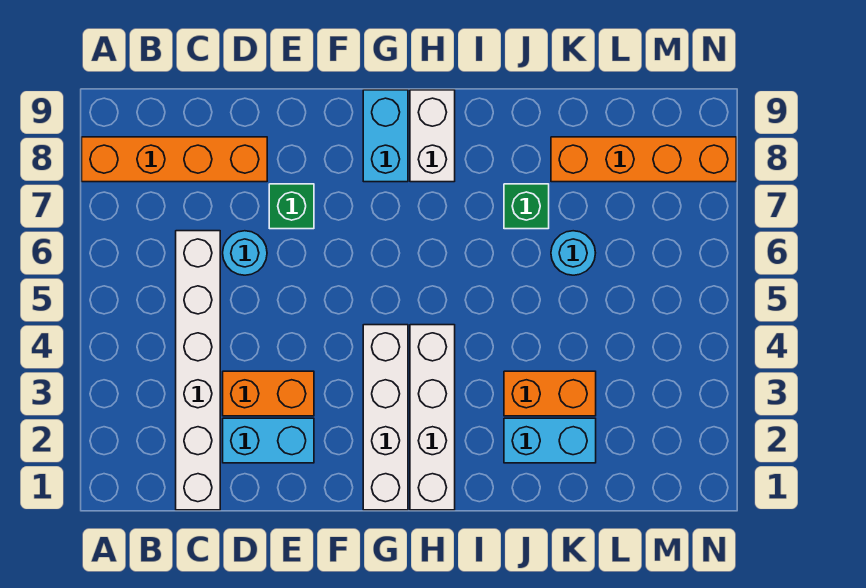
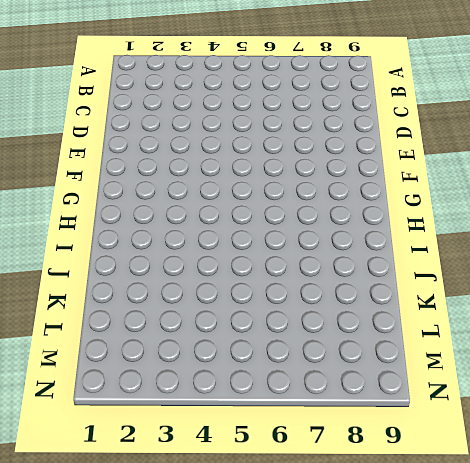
none -> orange 1x4 brick [82,137,267,182]
none -> white 1x6 brick [176,231,220,510]
none -> cyan 1x2 brick [223,418,314,463]

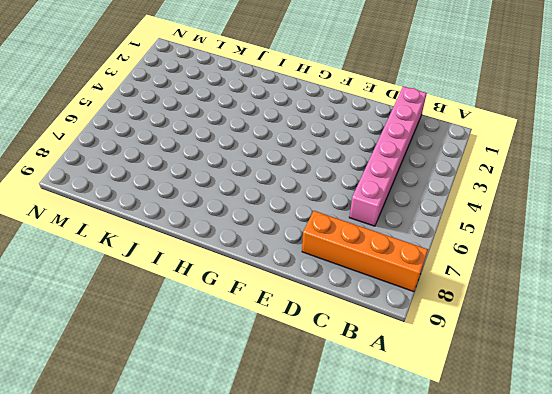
pink 1x6 brick [349,86,427,226] -> white 1x6 brick [176,231,220,510]
none -> cyan 1x2 brick [223,418,314,463]
none -> orange 1x2 brick [223,371,314,416]
none -> cyan 1x1 round brick [223,231,267,275]

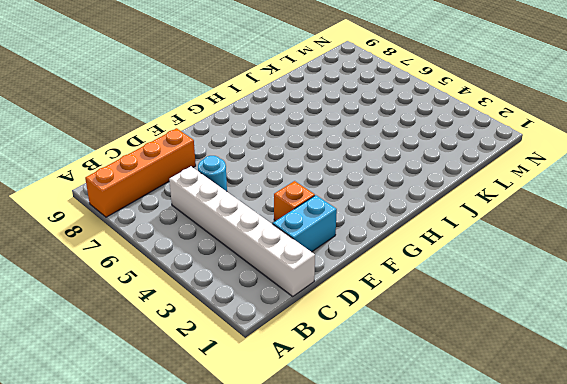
orange 1x1 brick [274,181,315,221] -> orange 1x2 brick [223,371,314,416]
none -> green 1x1 brick [269,184,314,229]
none -> white 1x4 brick [363,325,408,510]
none -> cyan 1x2 brick [363,90,408,182]

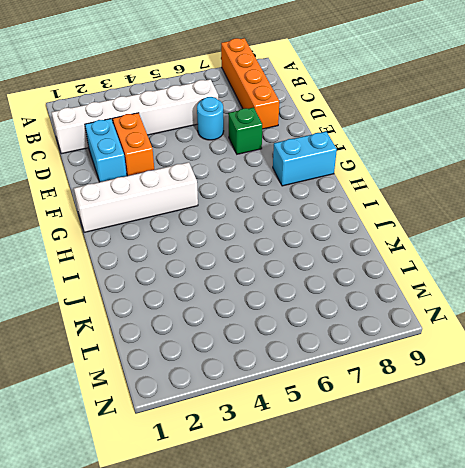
none -> white 1x4 brick [410,325,455,510]
none -> white 1x2 brick [410,90,455,182]
none -> cyan 1x2 brick [504,418,596,463]

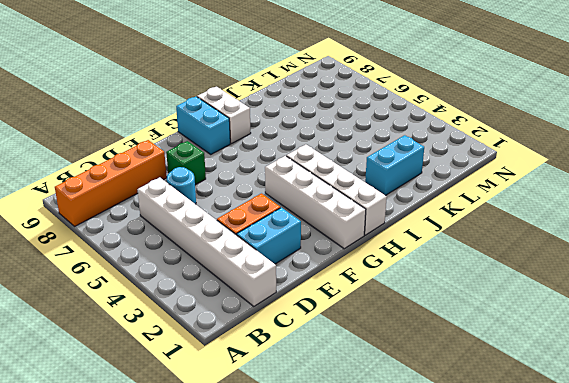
none -> orange 1x2 brick [504,371,596,416]
none -> green 1x1 brick [504,184,549,229]
none -> cyan 1x1 round brick [551,231,595,275]

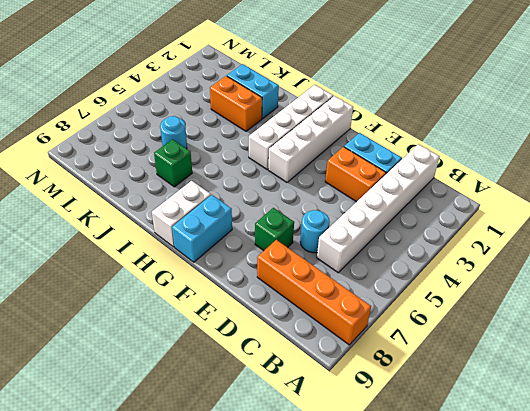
none -> orange 1x4 brick [551,137,736,182]

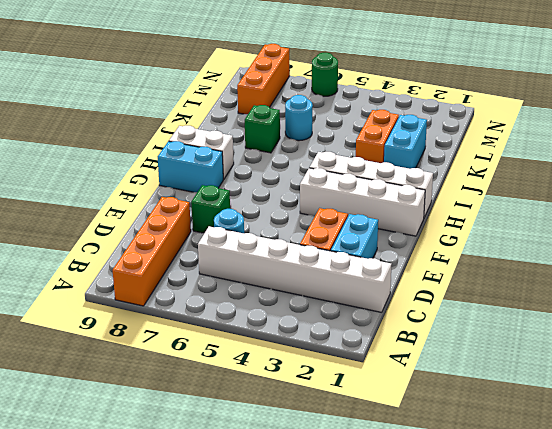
orange 1x3 brick [237,44,290,114] -> orange 1x4 brick [551,137,736,182]
green 1x1 round brick [312,53,338,96] -> none

